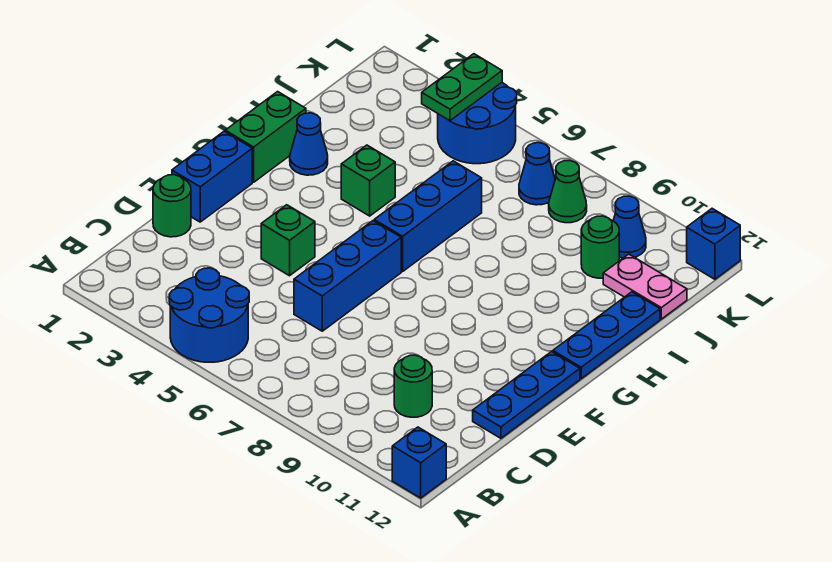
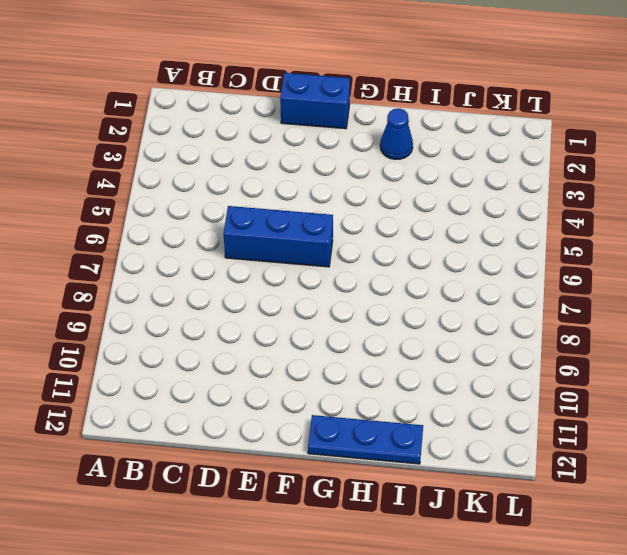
none -> blue 2x2 round brick [169,268,249,362]
none -> blue 1x1 brick [392,427,446,498]
none -> green 1x1 round brick [394,355,432,417]

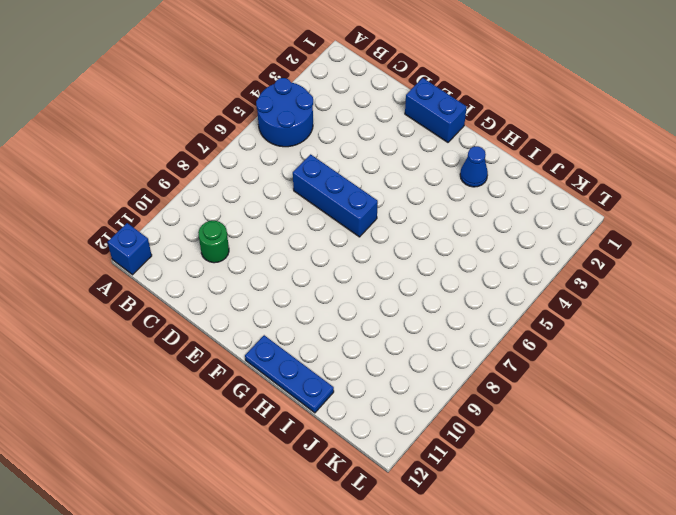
none -> green 1x1 round brick [153,175,191,237]
none -> blue 1x3 plate [473,352,580,438]
none -> green 1x1 brick [261,205,315,276]

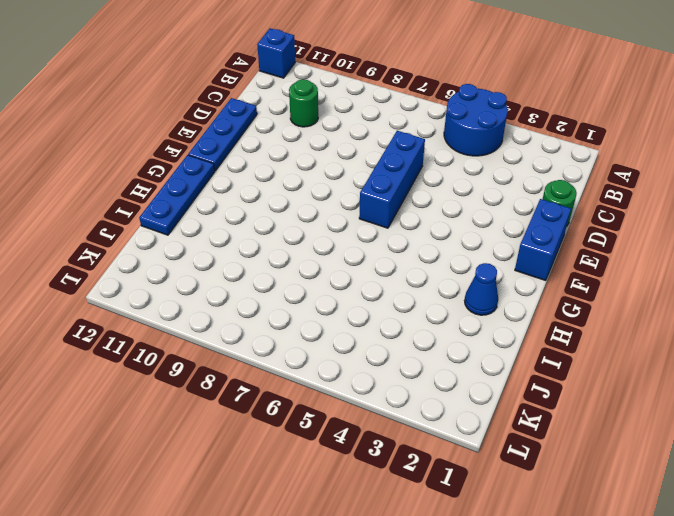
none -> green 1x1 brick [261,205,315,276]
none -> green 1x2 brick [225,92,306,182]
none -> blue 1x3 brick [374,161,482,272]

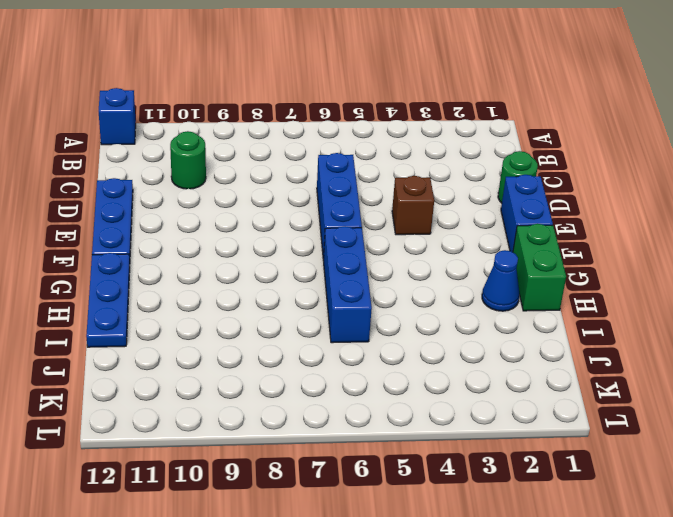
brown 1x1 brick [392,176,434,235] -> green 1x1 brick [261,205,315,276]
none -> blue 2x2 round brick [169,268,249,362]
none -> green 1x1 brick [341,145,395,216]
none -> green 1x1 round brick [581,216,619,278]

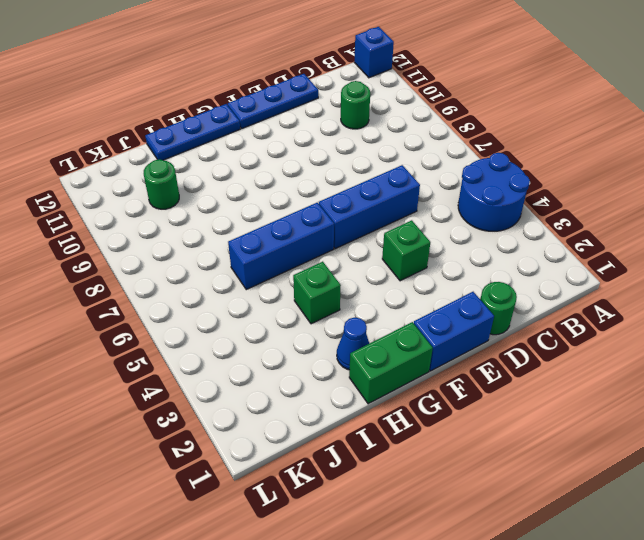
none -> pink 1x2 plate [603,254,687,319]
none -> blue 2x2 round brick [438,83,517,164]
none -> blue 1x1 cone [519,143,555,205]

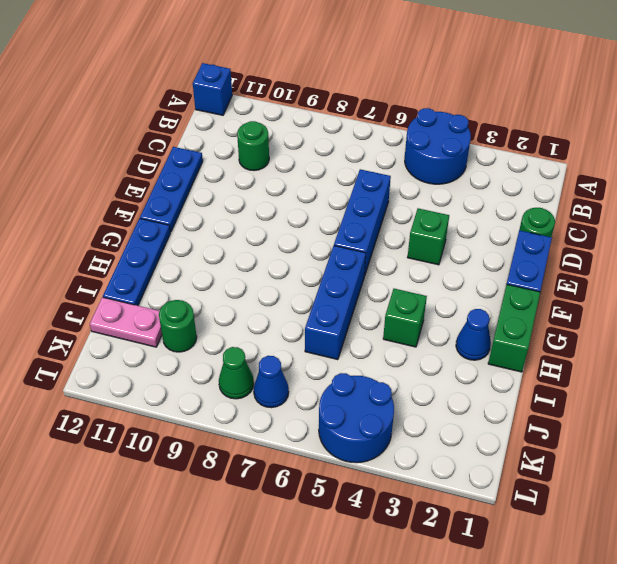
none -> blue 1x1 cone [613,196,646,258]
none -> blue 1x1 brick [687,209,740,279]
none -> green 1x2 plate [422,54,502,121]

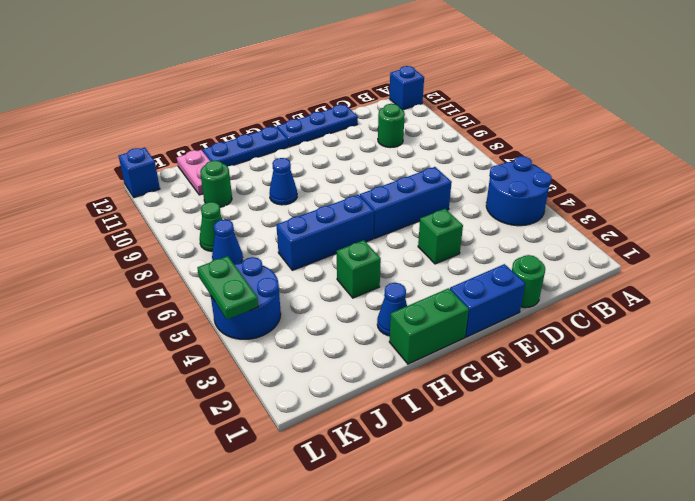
blue 1x1 cone [269,158,297,205] -> blue 1x1 cone moved to [613,196,646,258]
green 1x2 plate [197,256,258,319] -> green 1x2 plate turned to [422,54,502,121]

